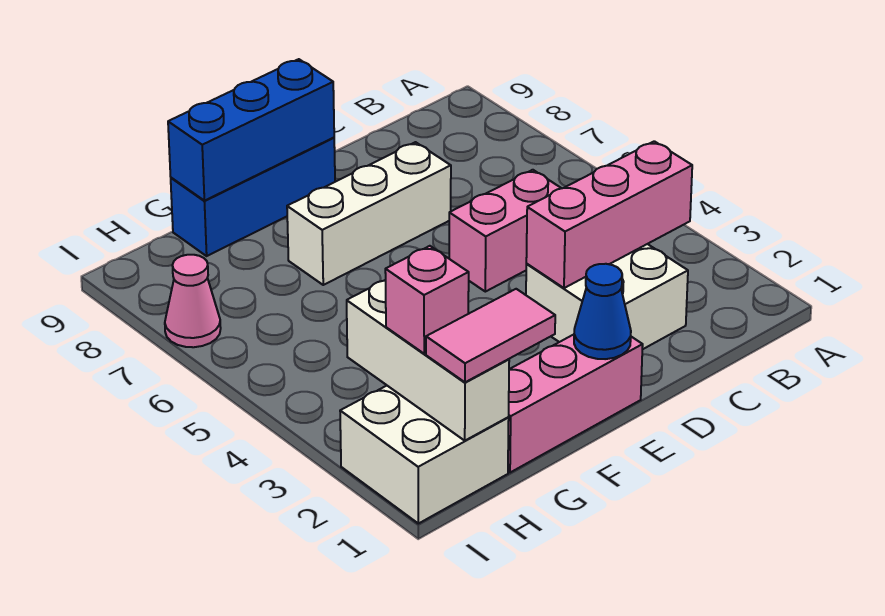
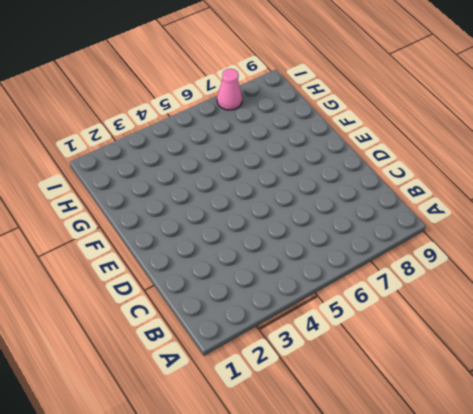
none -> white 2x2 brick [526,244,688,350]
none -> pink 1x2 brick [449,170,561,292]
none -> white 1x3 brick [287,142,451,285]

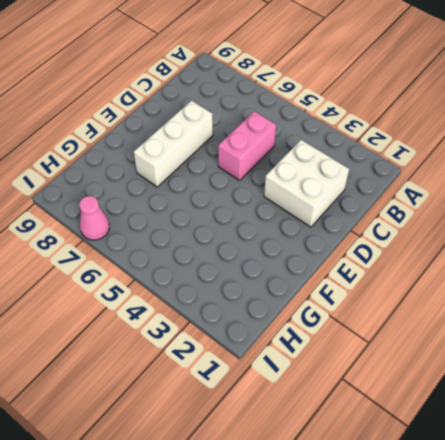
none -> pink 1x3 brick [508,335,643,473]
none -> blue 1x3 brick [171,138,335,256]
none -> white 2x2 brick [340,386,509,524]

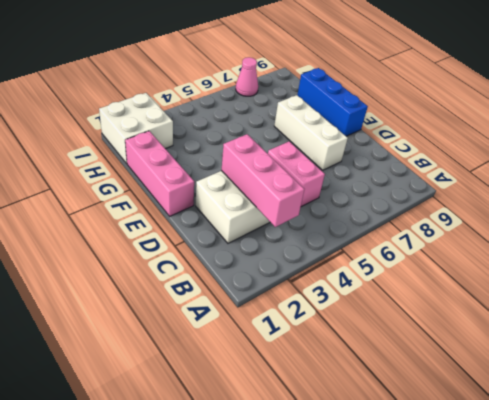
none -> blue 1x1 cone [574,264,631,359]
none -> blue 1x3 brick [168,59,334,201]
none -> white 1x3 brick [347,280,509,441]

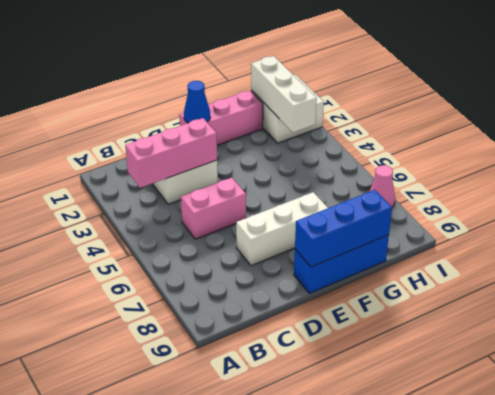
none -> pink 1x2 tile [426,289,555,382]
none -> pink 1x1 brick [385,246,469,354]

